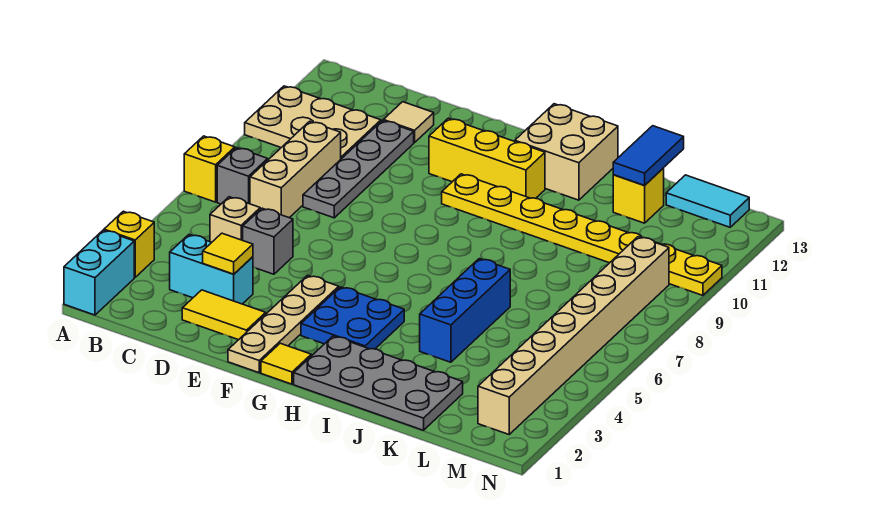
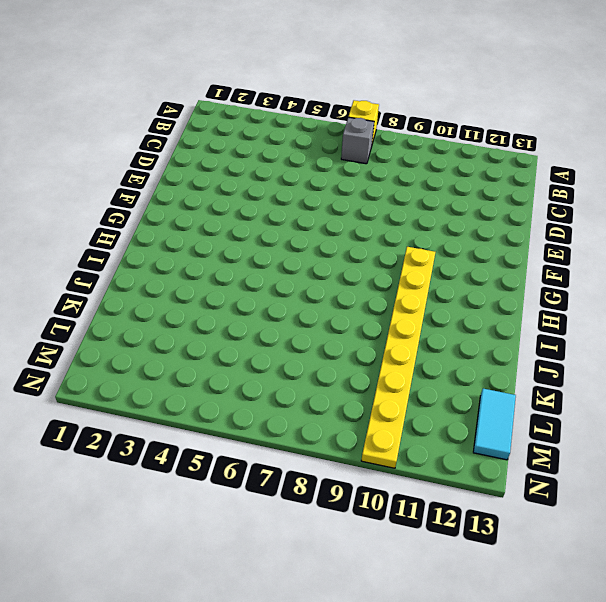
none -> cyan 1x2 brick [64,230,134,315]
none -> yellow 1x1 brick [104,211,154,277]
none -> tan 2x3 plate [245,86,381,159]

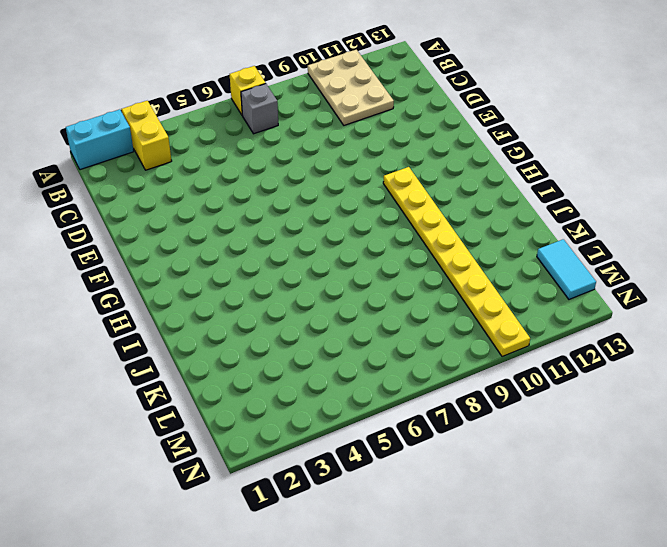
yellow 1x2 brick [122,101,172,170] -> yellow 1x1 brick [104,211,154,277]
none -> cyan 1x2 brick [170,235,253,304]
none -> tan 1x1 brick [210,197,260,242]
none -> tan 1x3 brick [250,121,341,218]

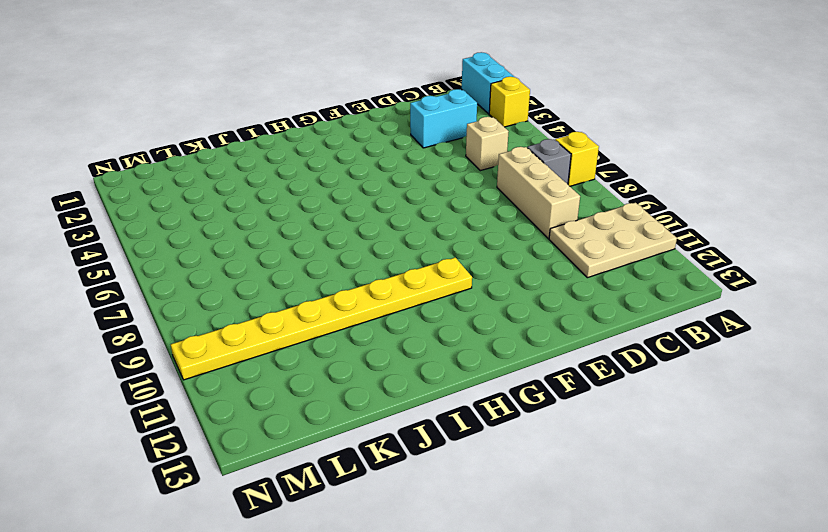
none -> yellow 1x2 tile [182,290,266,340]
none -> grey 1x1 brick [243,208,293,274]
none -> grey 1x4 plate [303,121,414,218]

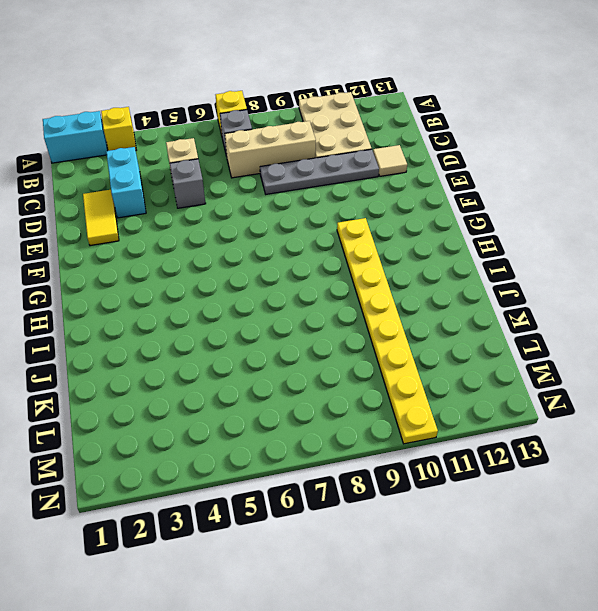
none -> tan 1x4 plate [228,275,339,373]
none -> yellow 1x3 brick [429,118,545,198]
none -> yellow 1x1 tile [261,343,311,384]

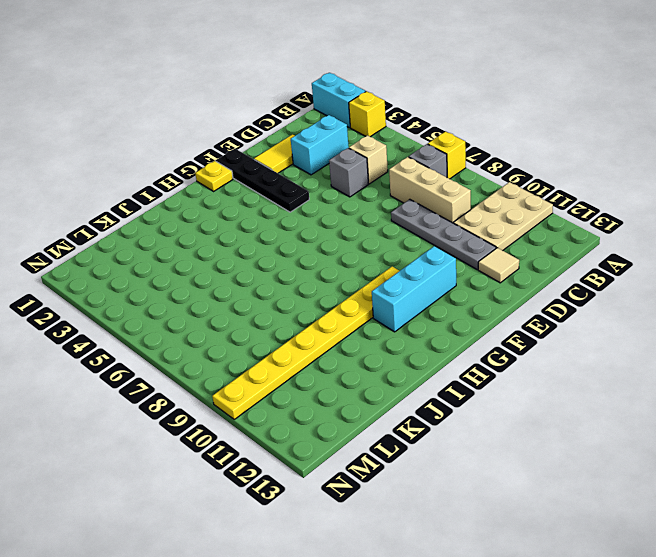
black 1x4 plate [216,149,309,212] -> tan 1x4 plate [228,275,339,373]
cyan 1x3 brick [372,246,456,332] -> yellow 1x3 brick [429,118,545,198]
yellow 1x1 plate [195,161,233,191] -> yellow 1x1 tile [261,343,311,384]
none -> blue 2x2 plate [301,287,404,349]
none -> grey 2x4 plate [294,336,463,430]
none -> tan 2x2 brick [515,104,618,200]

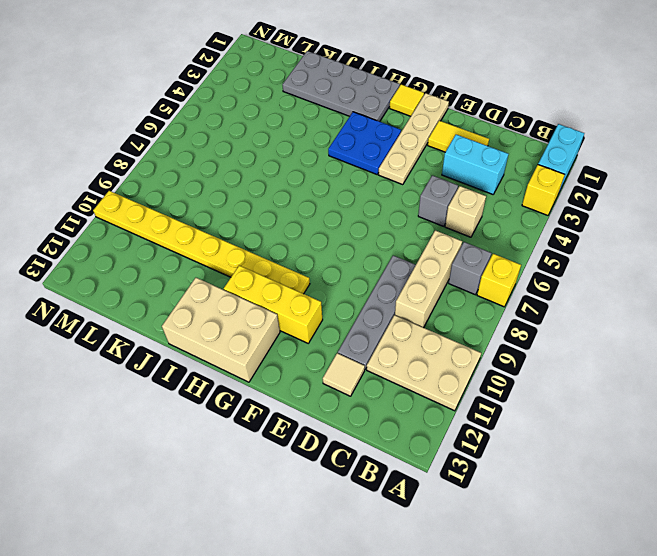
tan 2x3 brick [162,278,280,382] -> tan 2x2 brick [515,104,618,200]
none -> blue 1x3 brick [420,259,510,362]
none -> yellow 1x1 brick [613,168,664,223]
none -> cyan 1x2 tile [666,175,749,227]

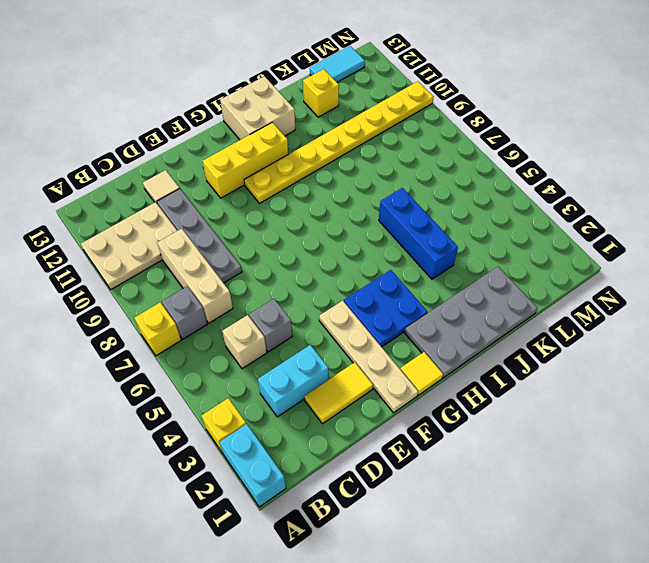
none -> tan 1x8 brick [478,237,669,434]
none -> yellow 1x1 tile [203,233,253,274]
none -> blue 1x2 tile [613,126,684,186]

